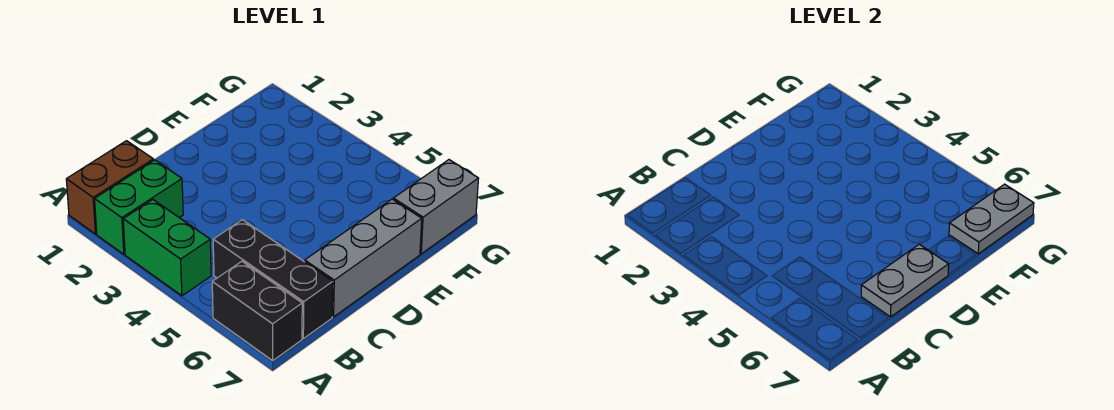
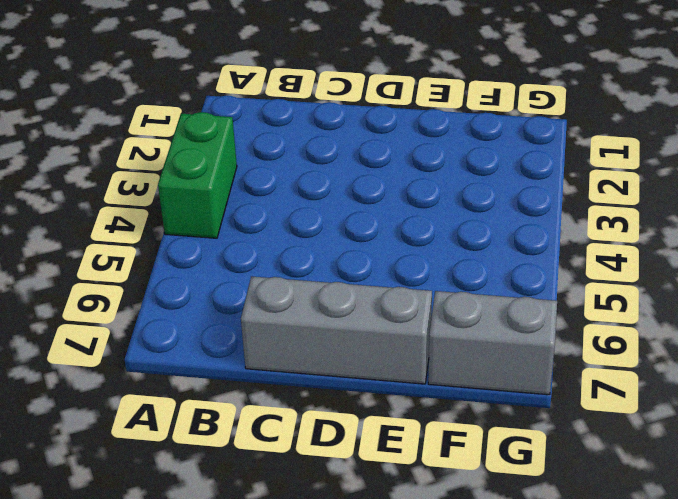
none -> brown 1x2 brick [66,141,153,234]
none -> green 1x2 brick [95,160,183,254]

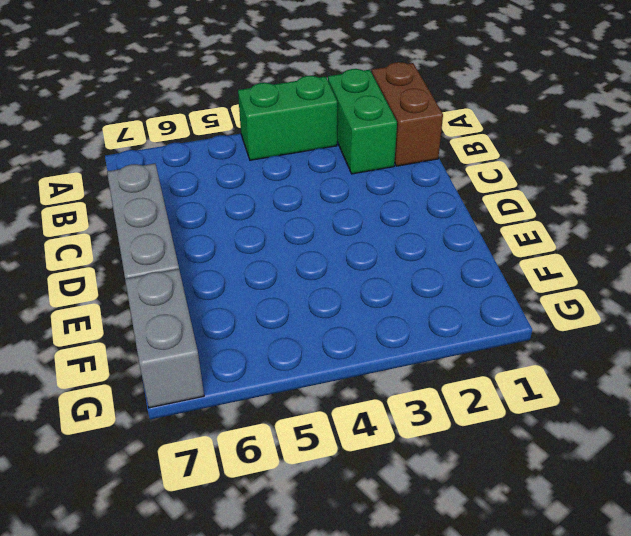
none -> black 1x2 brick [212,261,302,361]
none -> black 1x3 brick [213,220,333,338]

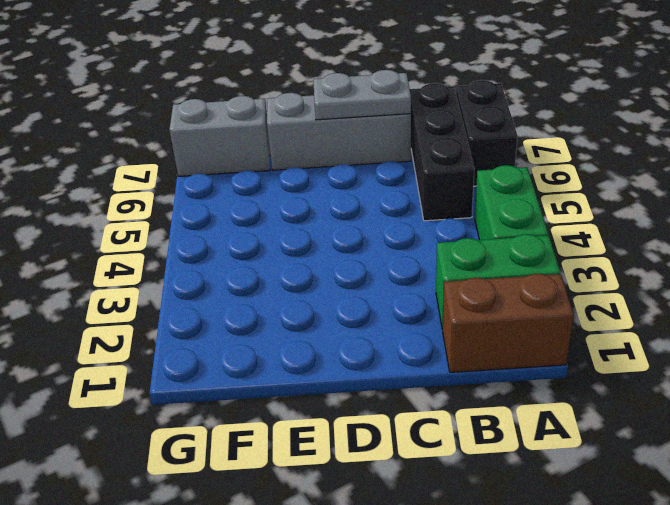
none -> grey 1x2 plate [949,184,1034,254]

